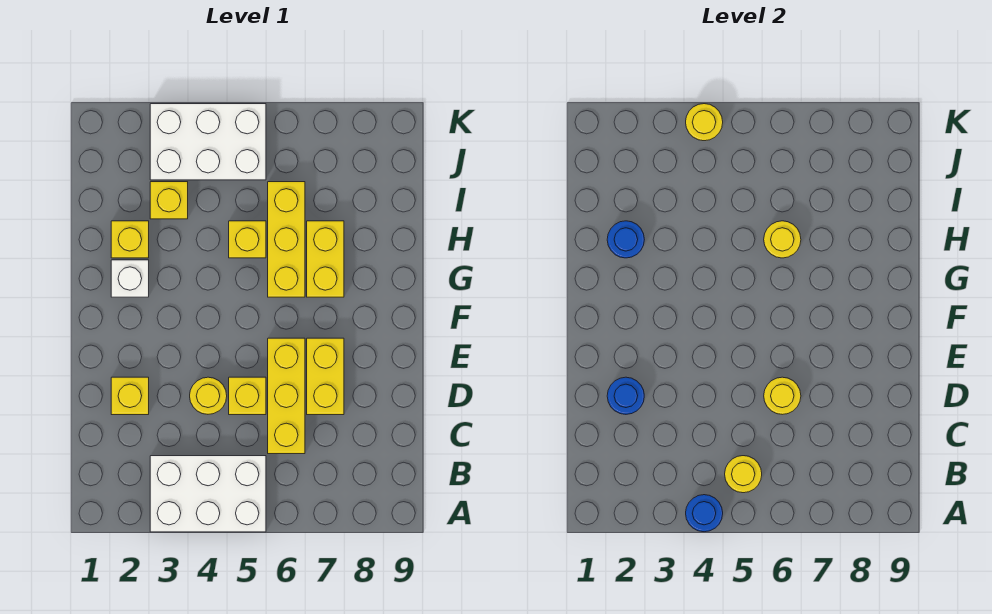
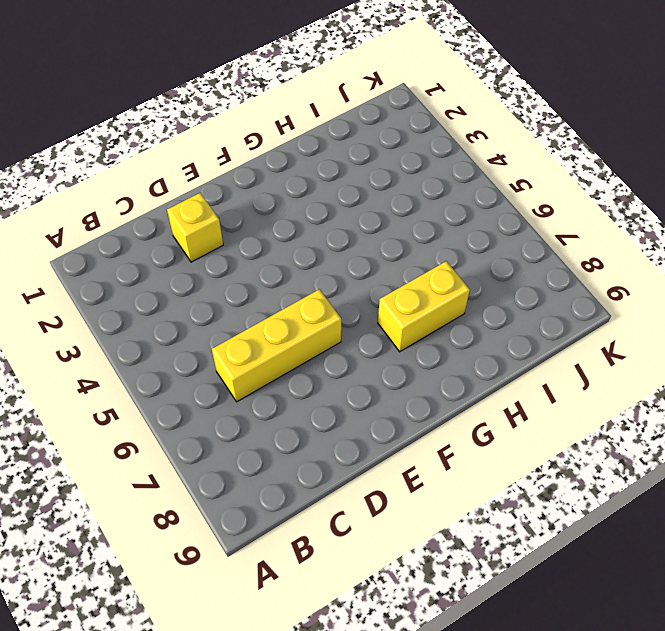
none -> white 2x3 brick [150,456,266,532]
none -> yellow 1x1 round brick [190,377,227,414]
none -> yellow 1x1 brick [229,377,266,415]

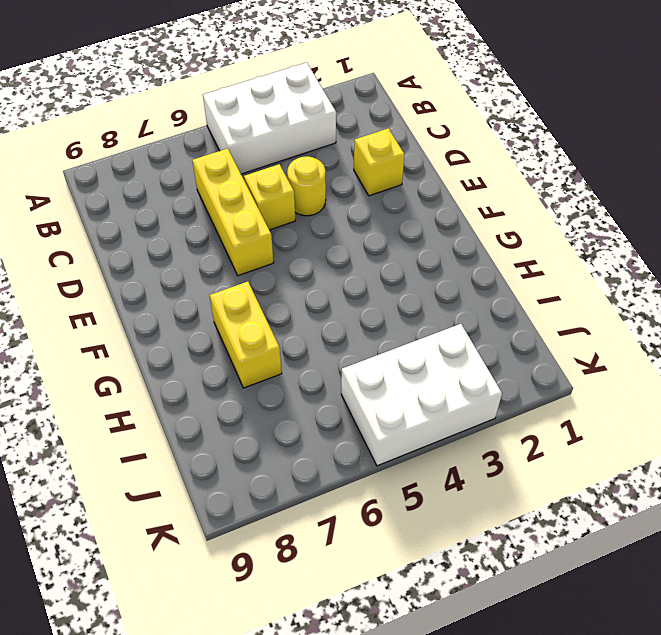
none -> yellow 1x2 brick [307,338,344,415]
none -> white 1x1 brick [111,260,149,297]
none -> yellow 1x3 brick [268,182,305,297]

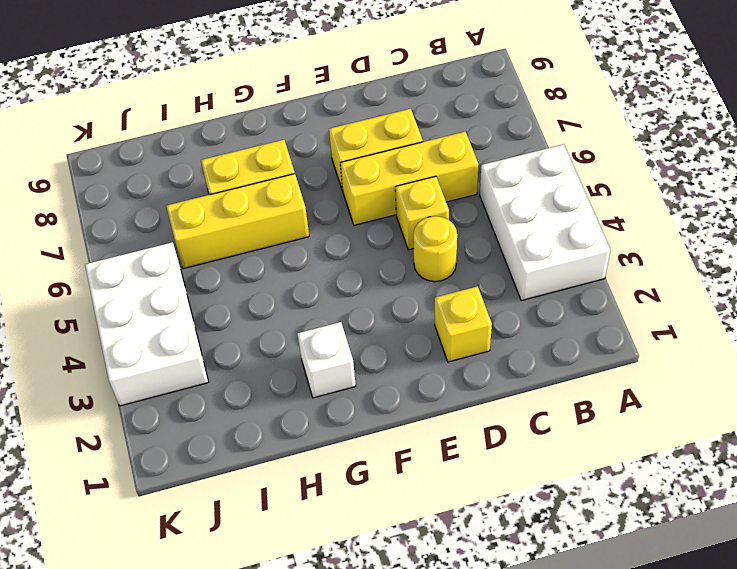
none -> yellow 1x1 brick [111,221,149,258]
none -> yellow 1x1 brick [229,221,266,258]
none -> yellow 1x1 brick [150,182,188,219]

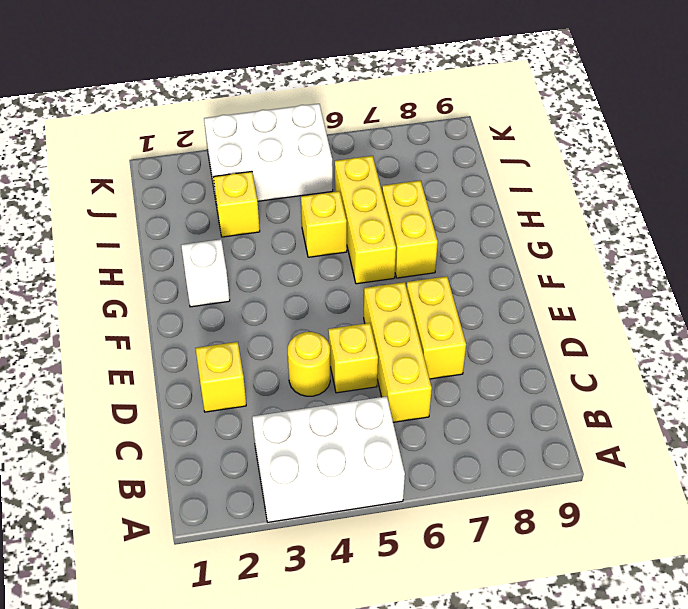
none -> yellow 1x1 brick [111,221,149,258]
none -> blue 1x1 round brick [686,495,723,532]
none -> yellow 1x1 round brick [725,456,762,493]

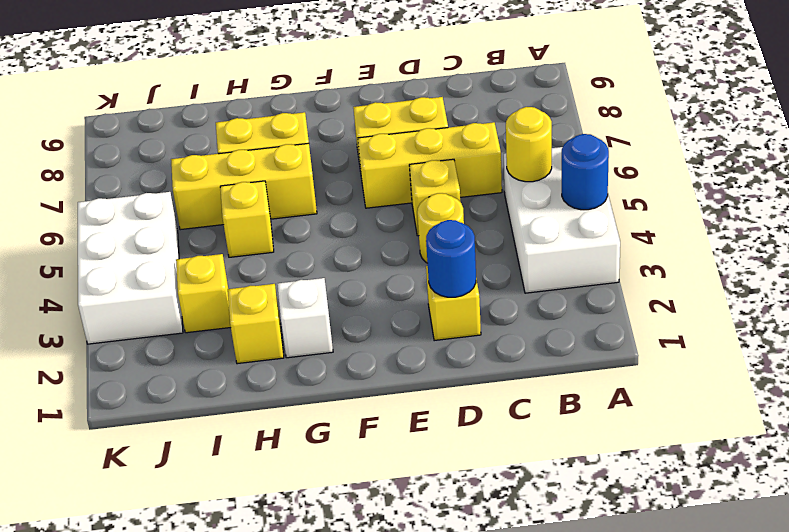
none -> yellow 1x1 round brick [764,377,801,415]
none -> blue 1x1 round brick [607,221,644,258]
none -> yellow 1x1 round brick [764,221,801,258]

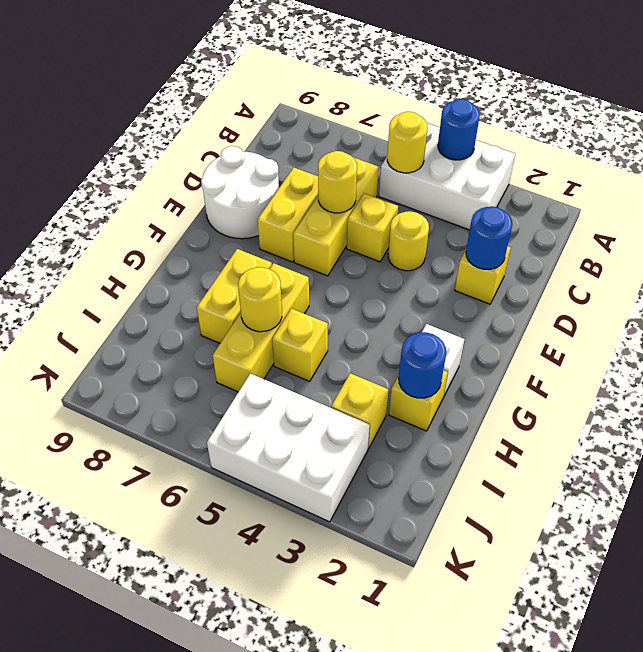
white 2x2 round brick [201,146,279,239] -> none
none -> yellow 1x1 round brick [686,104,723,141]

